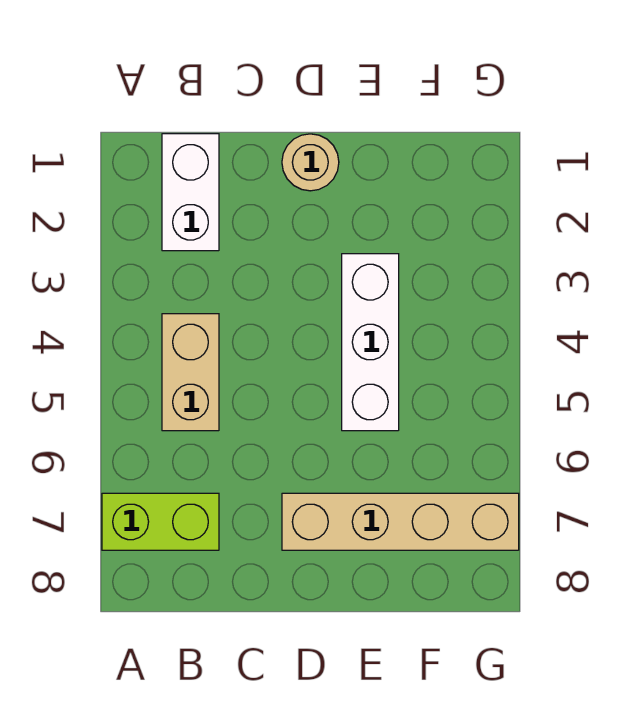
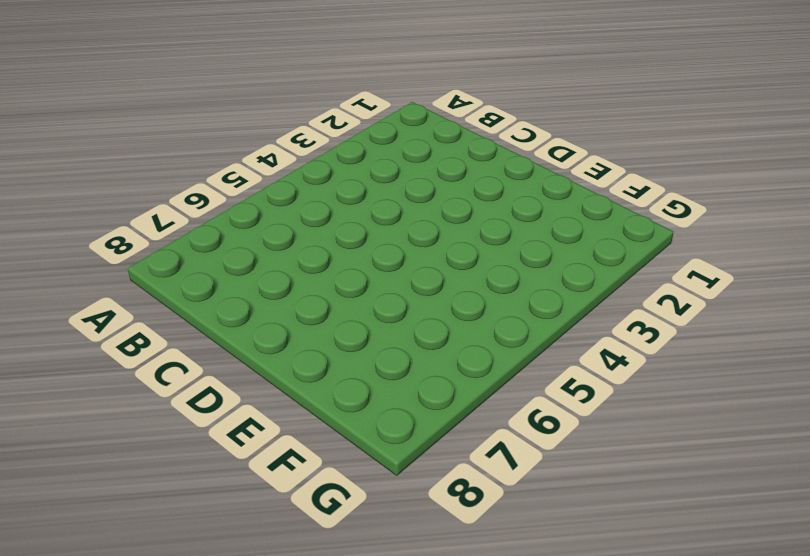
none -> lime 1x2 brick [102,493,219,550]
none -> white 1x2 brick [162,134,219,251]

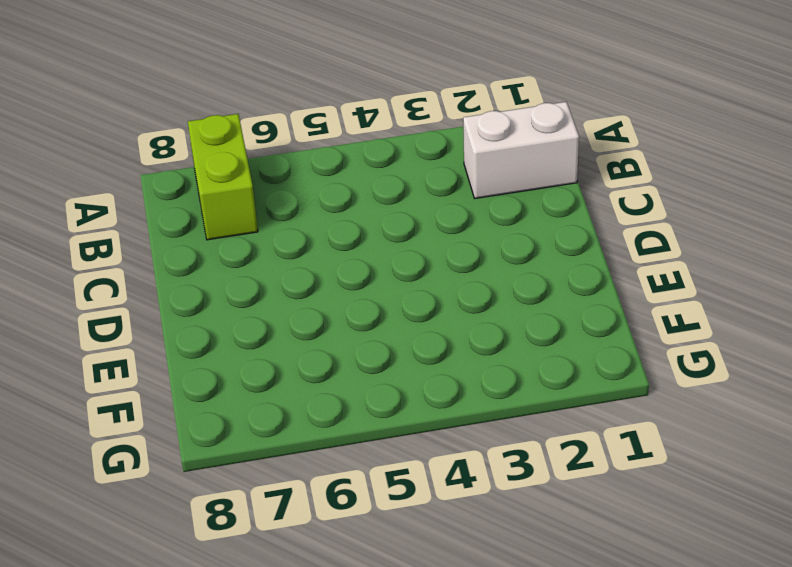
none -> tan 1x2 brick [162,314,219,431]
none -> tan 1x1 round brick [282,134,339,191]

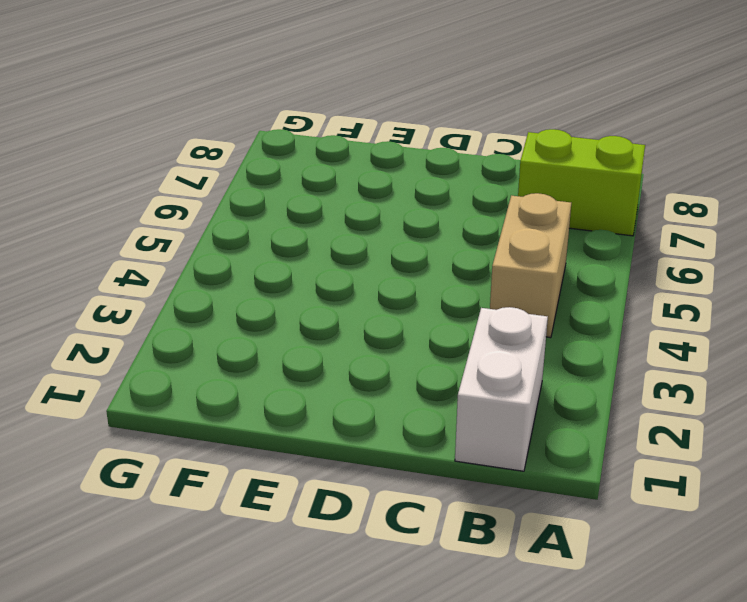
none -> tan 1x1 round brick [282,134,339,191]
none -> tan 1x4 brick [282,493,519,550]

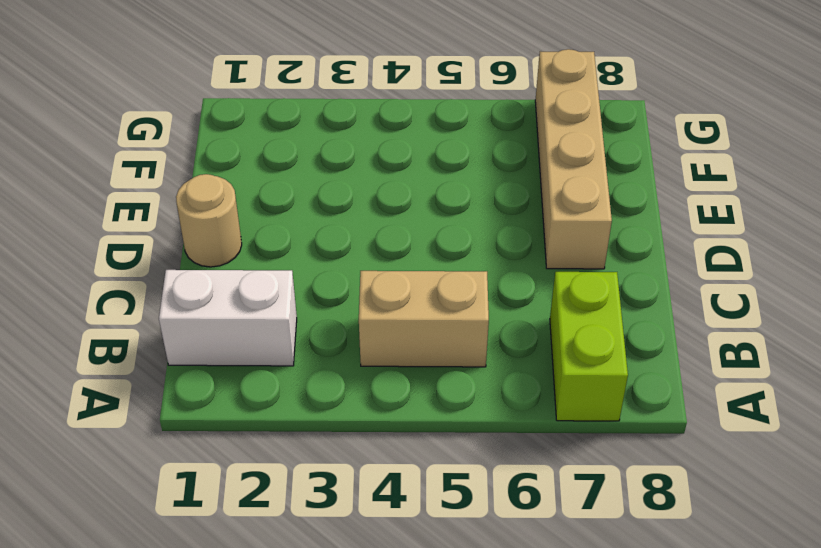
none -> white 1x3 brick [342,254,399,431]

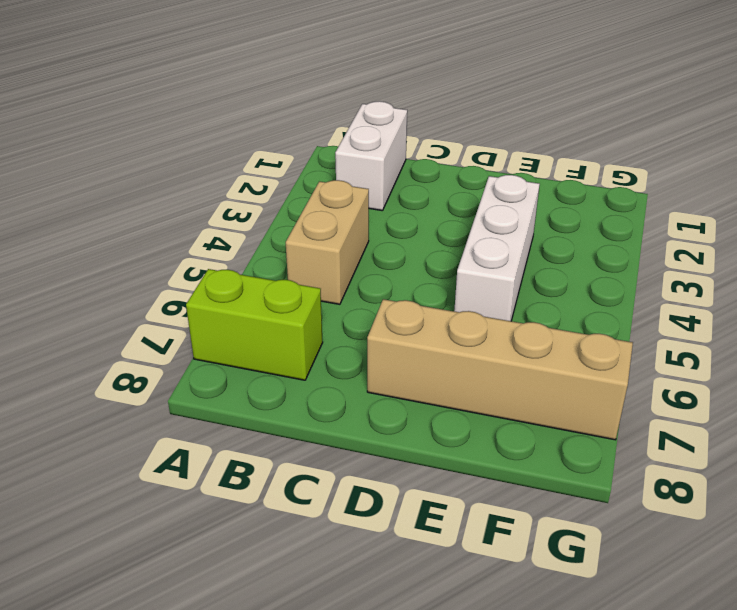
none -> tan 1x1 round brick [282,134,339,191]

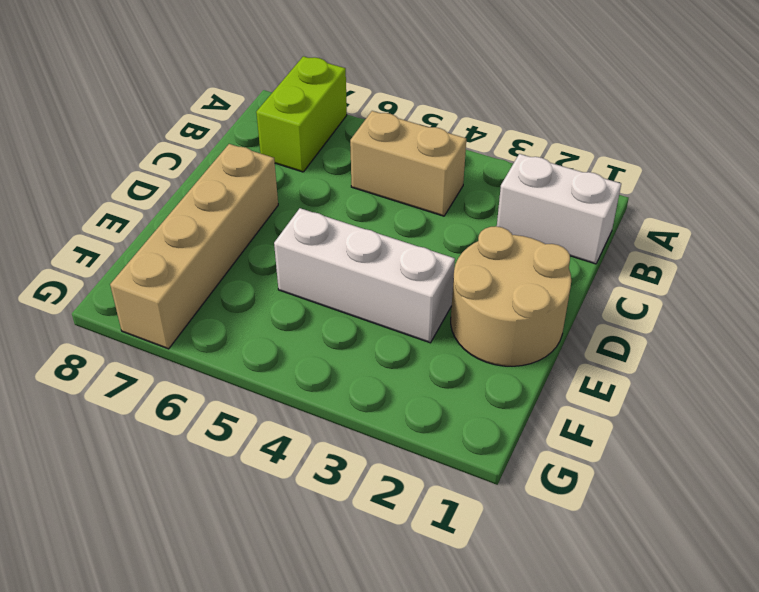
tan 2x2 round brick [451,226,571,366] -> tan 1x1 round brick [282,134,339,191]

